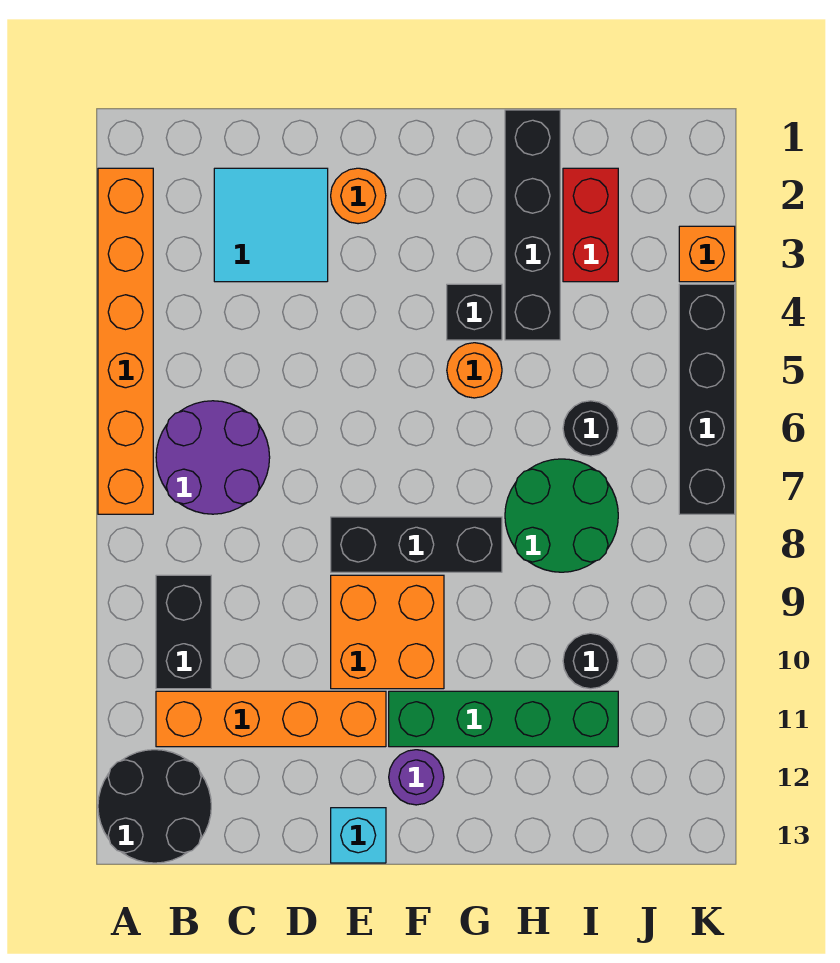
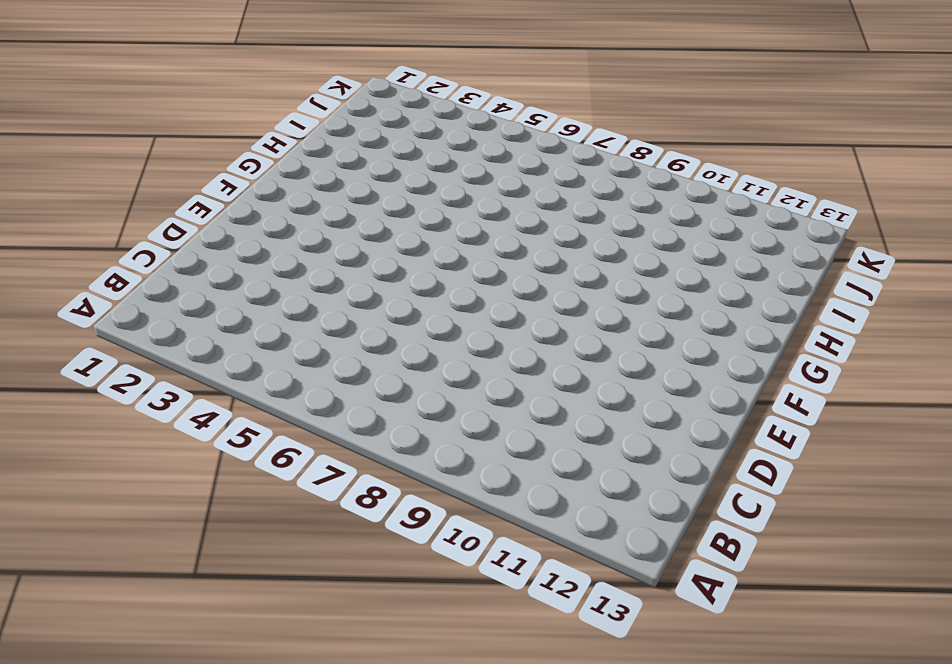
none -> orange 1x6 brick [98,168,153,514]
none -> black 2x2 round brick [98,750,211,863]
none -> purple 2x2 round brick [156,401,270,514]

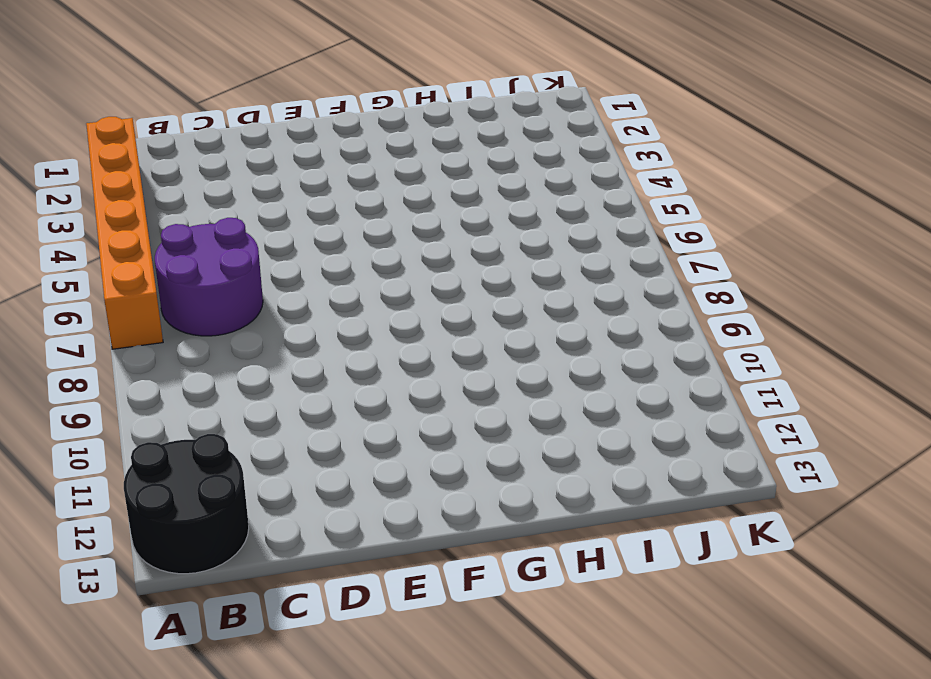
none -> black 1x2 brick [156,575,211,689]
none -> orange 1x4 brick [156,691,386,747]
none -> cyan 2x2 tile [214,168,328,282]

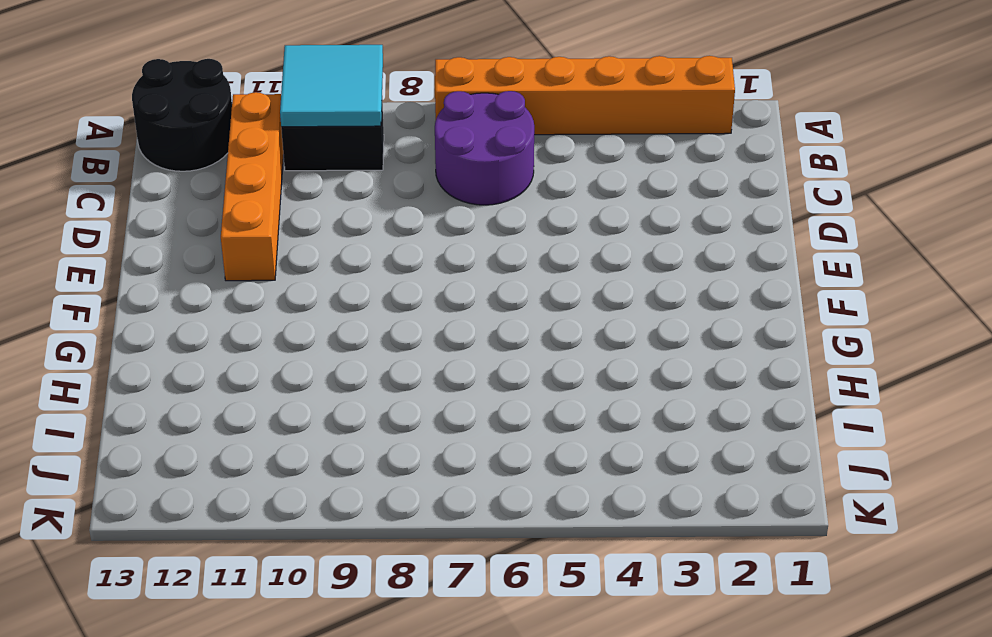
cyan 2x2 tile [280,45,383,127] -> cyan 2x2 tile moved to [214,168,328,282]
none -> orange 1x1 round brick [331,168,386,224]
none -> black 1x3 brick [331,517,502,572]
none -> orange 2x2 brick [331,575,444,689]

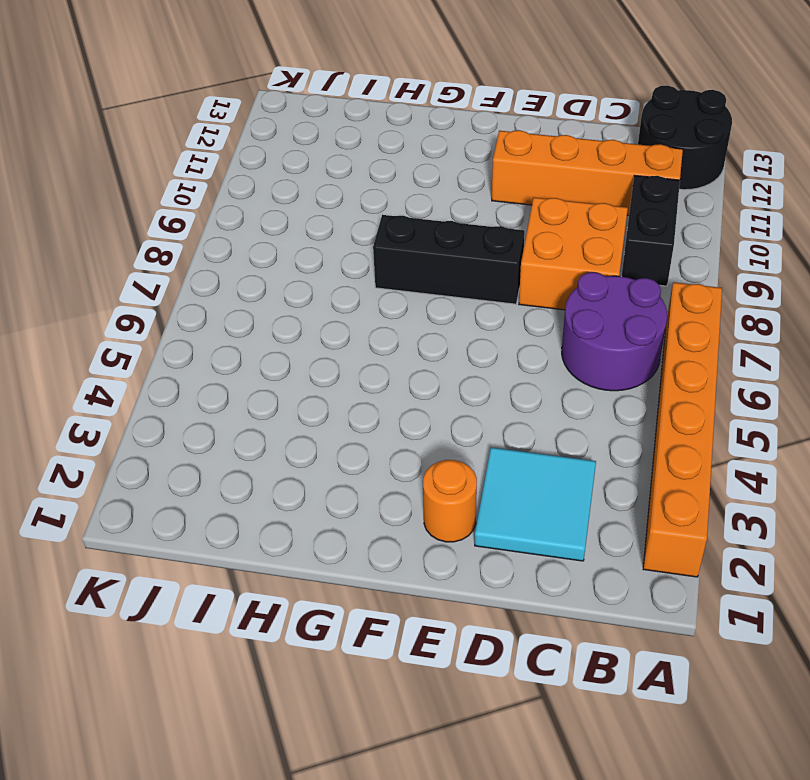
orange 2x2 brick [519,198,628,310] -> orange 2x2 brick moved to [331,575,444,689]
none -> cyan 1x1 brick [331,808,386,863]
none -> green 1x4 brick [389,691,618,747]
none -> purple 1x1 round brick [389,750,444,805]

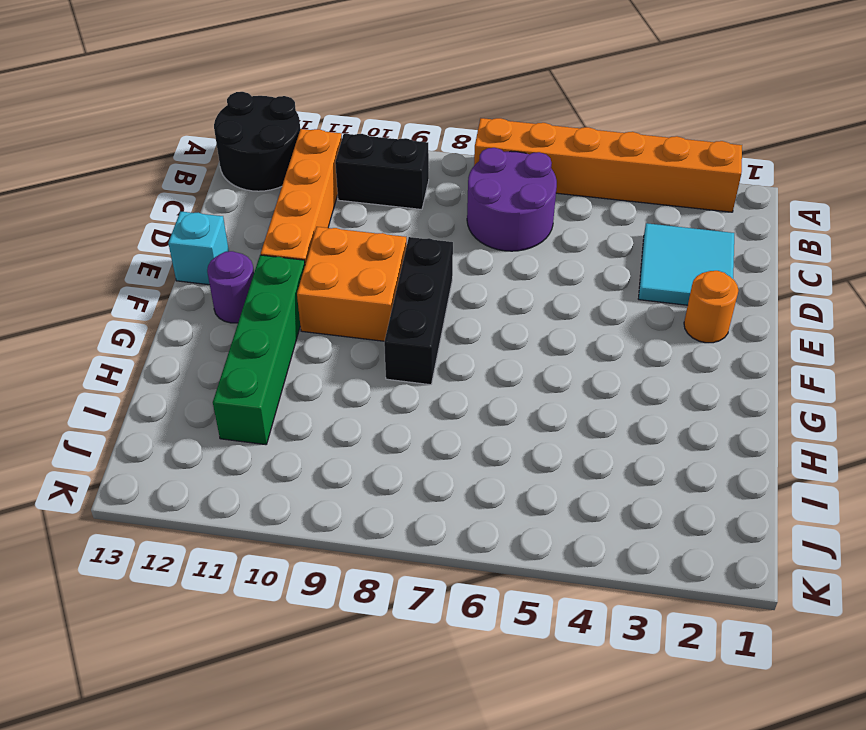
none -> black 1x1 brick [447,284,502,340]
none -> orange 1x1 round brick [447,343,502,398]
none -> black 1x4 brick [505,110,560,340]

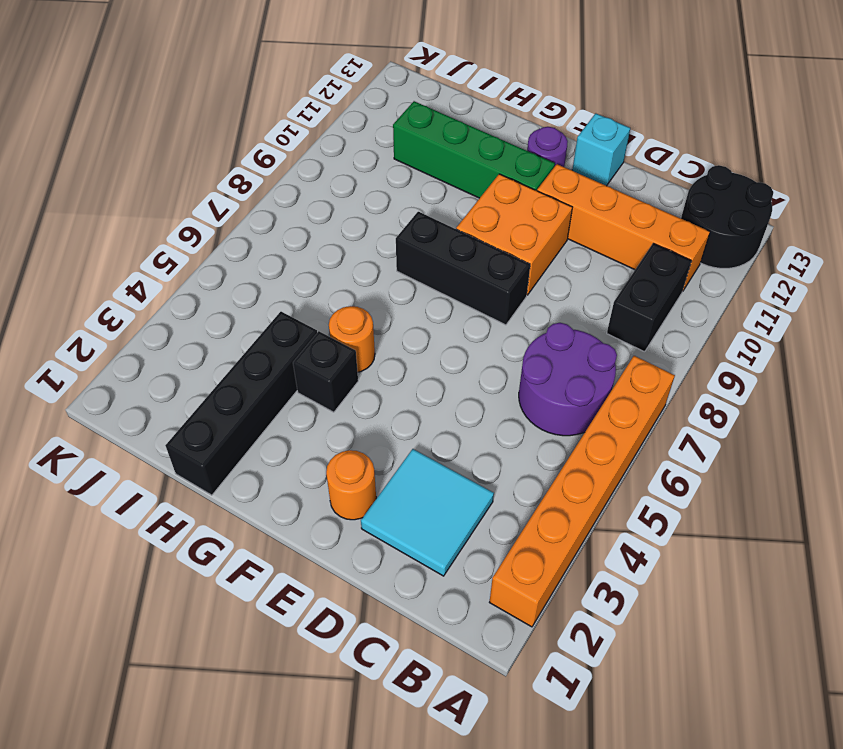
none -> green 2x2 round brick [505,459,618,572]
none -> red 1x2 brick [563,168,618,282]
none -> black 1x1 round brick [563,401,618,456]

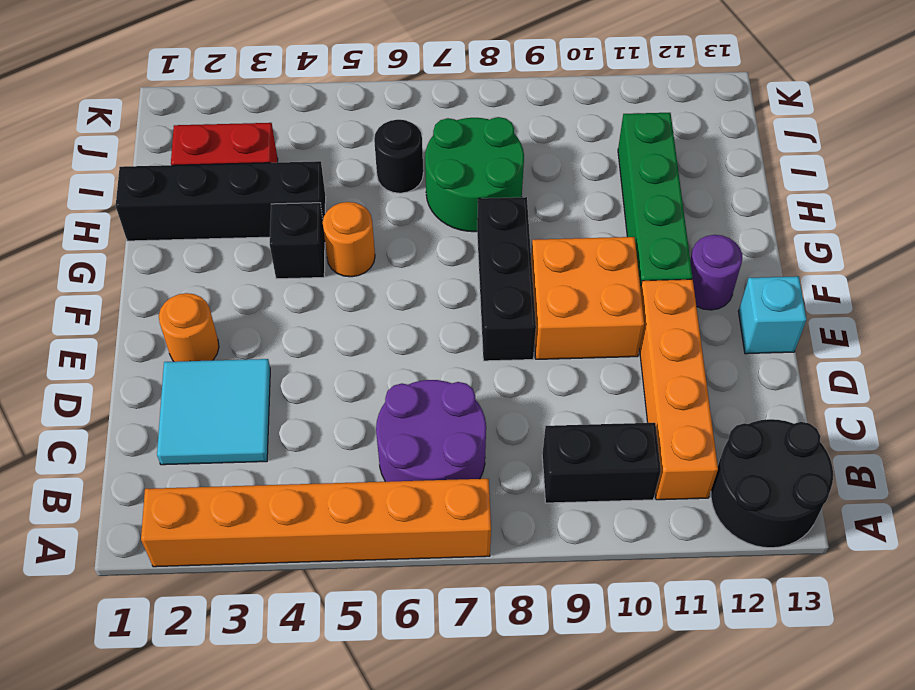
none -> black 1x1 round brick [563,633,618,689]
none -> orange 1x1 brick [679,226,735,282]
none -> black 1x4 brick [679,284,735,514]

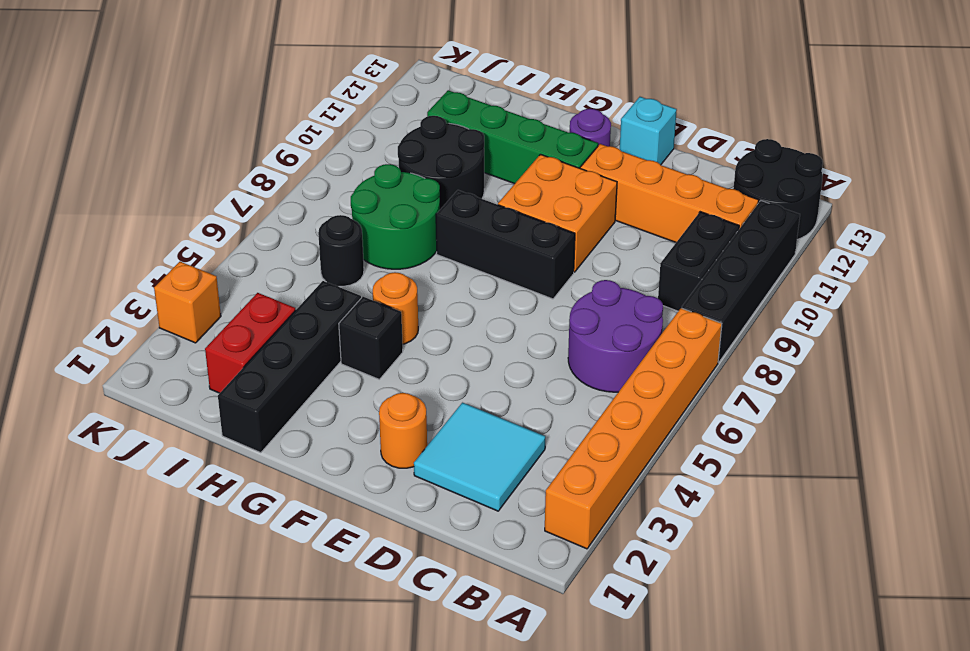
black 1x4 brick [682,201,800,362] -> black 1x4 brick moved to [679,284,735,514]
black 2x2 round brick [398,116,484,209] -> black 1x1 round brick [563,633,618,689]

